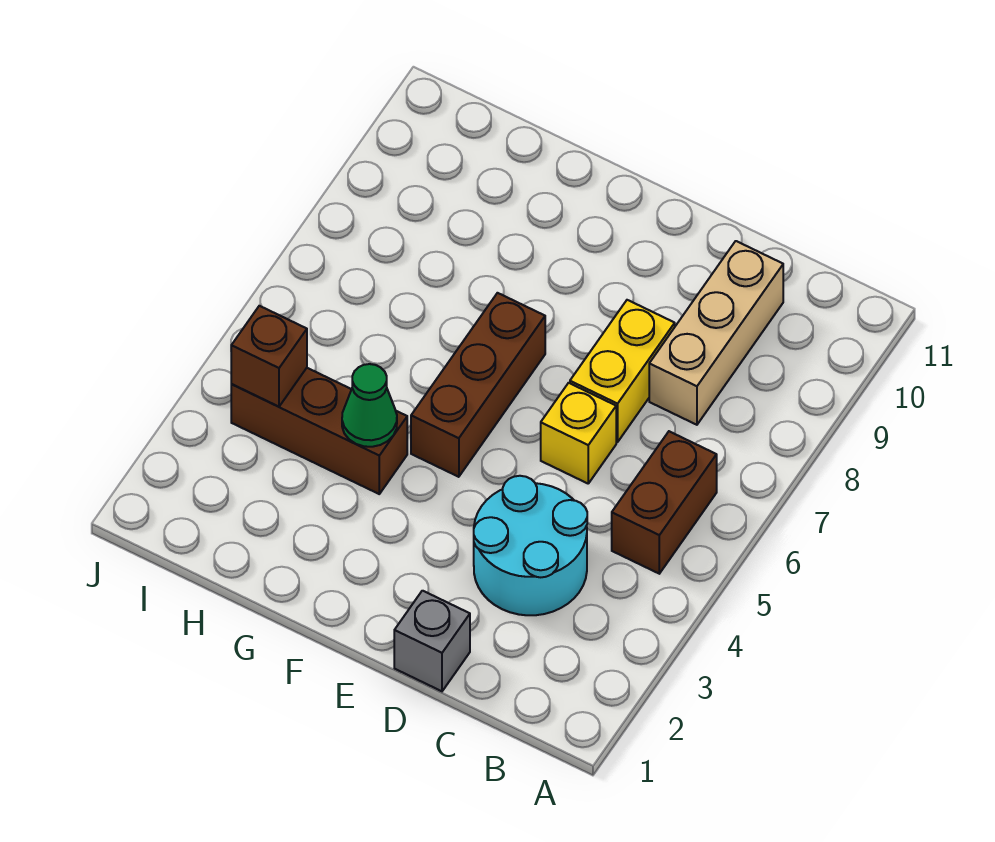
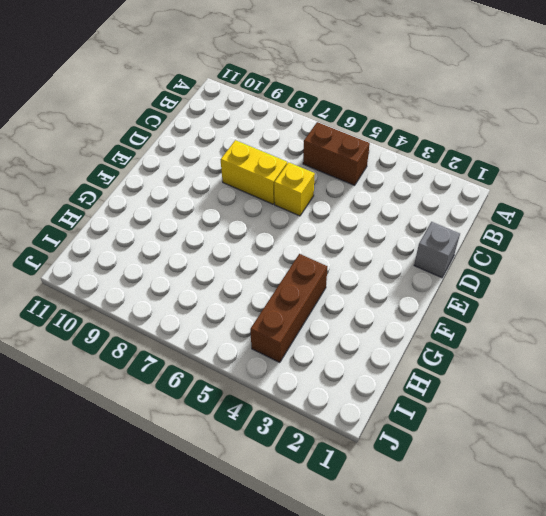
none -> cyan 2x2 round brick [474,476,587,615]
none -> tan 1x3 brick [649,241,783,425]

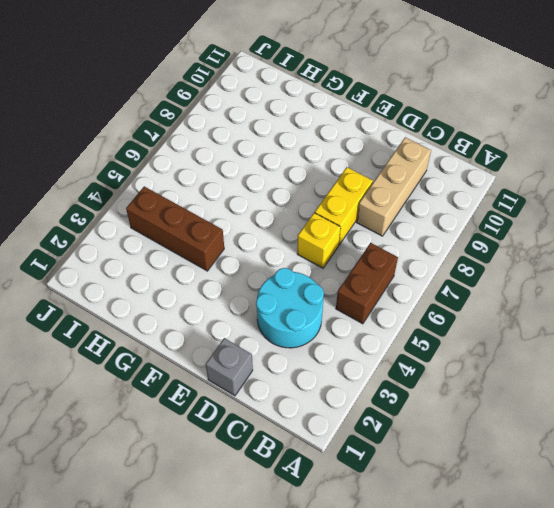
none -> brown 1x3 brick [411,293,545,477]
none -> green 1x1 cone [342,364,397,447]

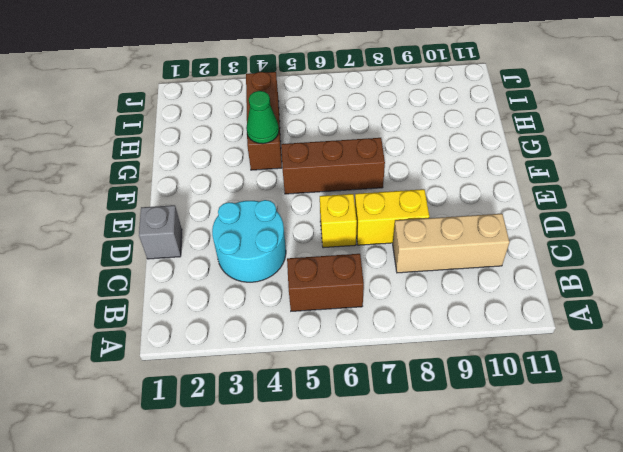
none -> brown 1x1 brick [231,306,307,407]

